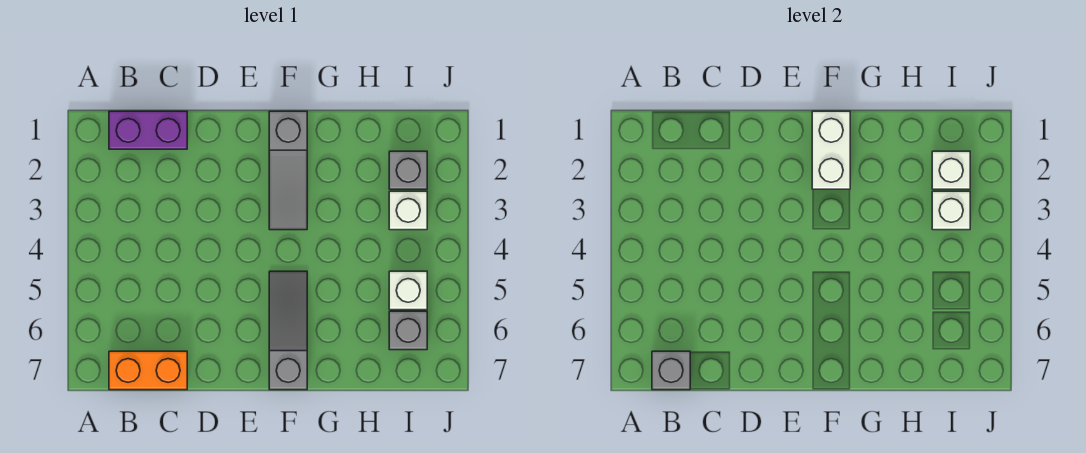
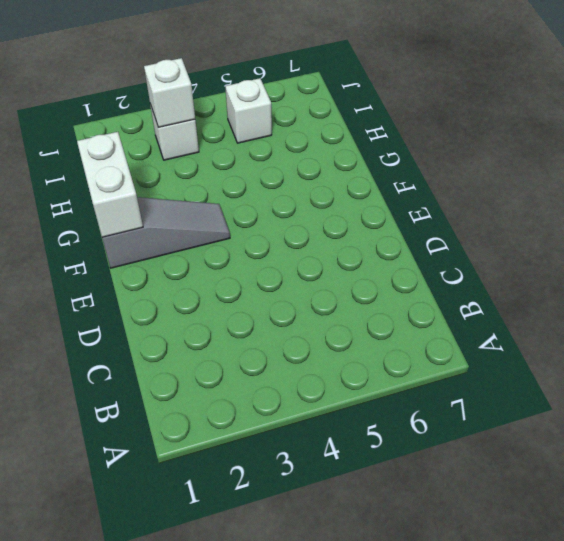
white 1x2 brick [77,132,143,237] -> white 1x2 brick turned to [812,111,850,189]
none -> purple 1x2 brick [109,111,187,149]
none -> orange 1x2 brick [109,351,187,390]
none -> grey 1x3 slope [269,271,307,390]

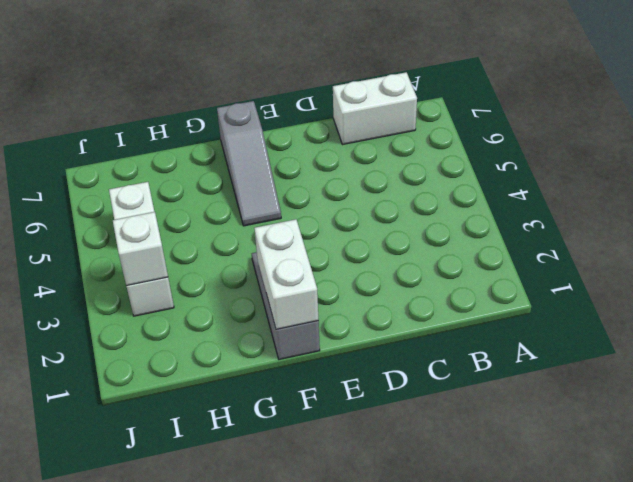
white 1x2 brick [333,72,417,144] -> orange 1x2 brick [109,351,187,390]
none -> purple 1x2 brick [109,111,187,149]
none -> grey 1x1 brick [389,151,427,189]
none -> grey 1x1 brick [389,311,427,350]

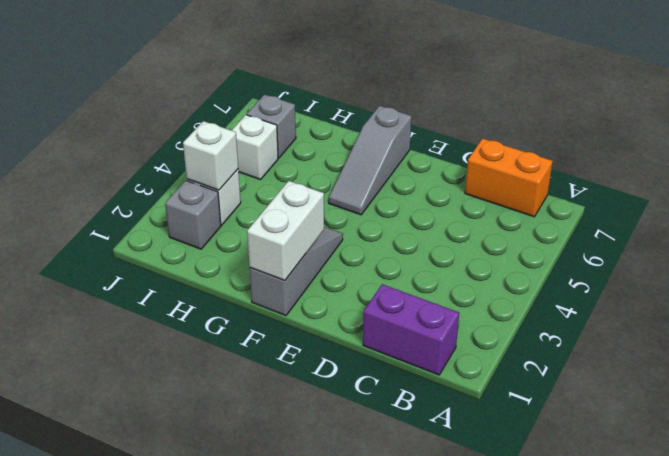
none -> grey 1x1 brick [652,351,690,390]
none -> white 1x1 brick [932,151,970,189]

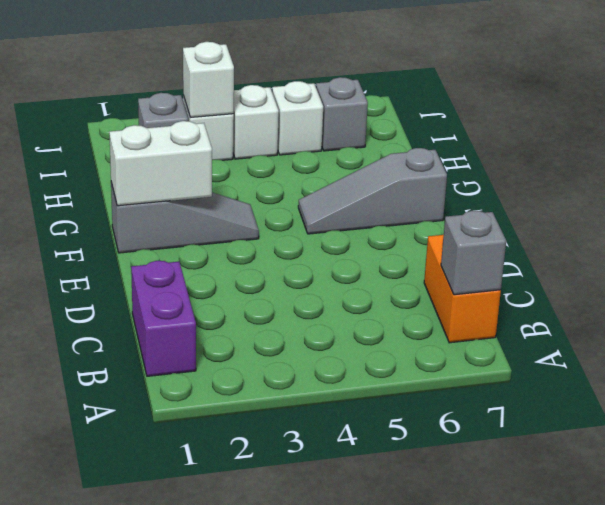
white 1x1 brick [233,85,279,159] -> white 1x1 brick moved to [932,151,970,189]

